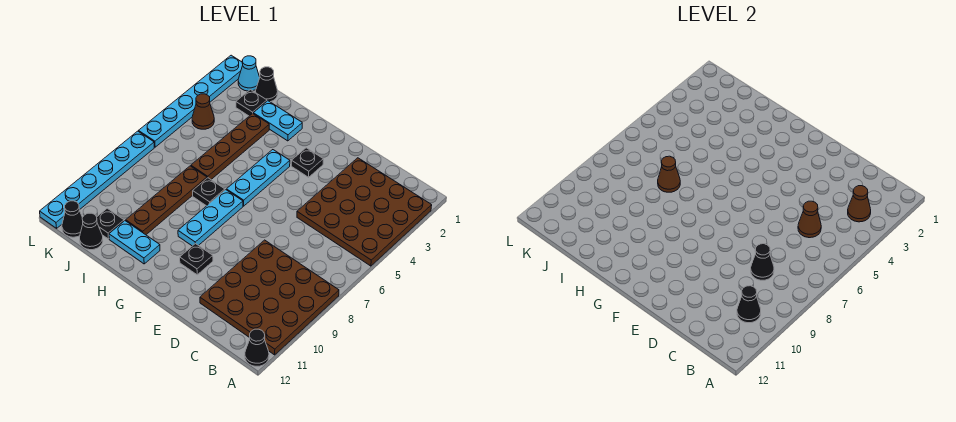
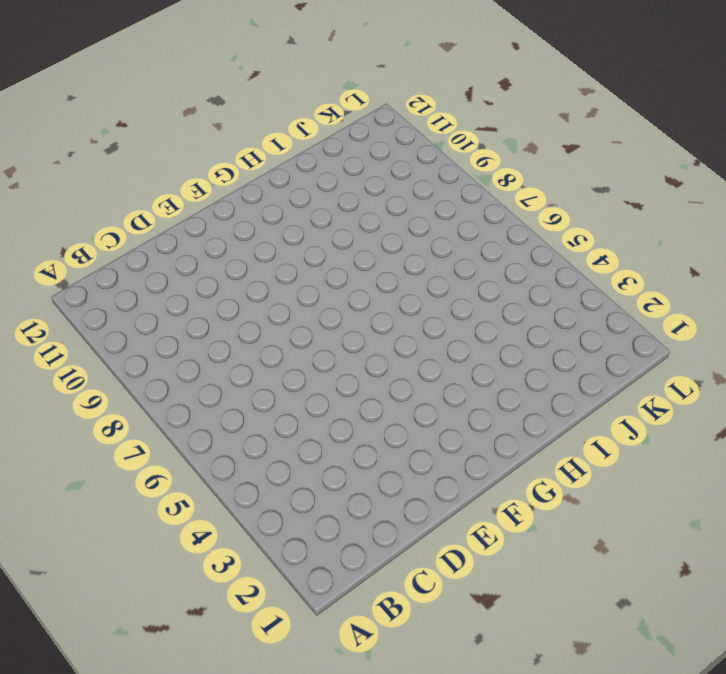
none -> brown 4x4 plate [297,158,432,266]
none -> brown 4x4 plate [200,240,339,355]
none -> black 1x1 cone [245,329,269,366]

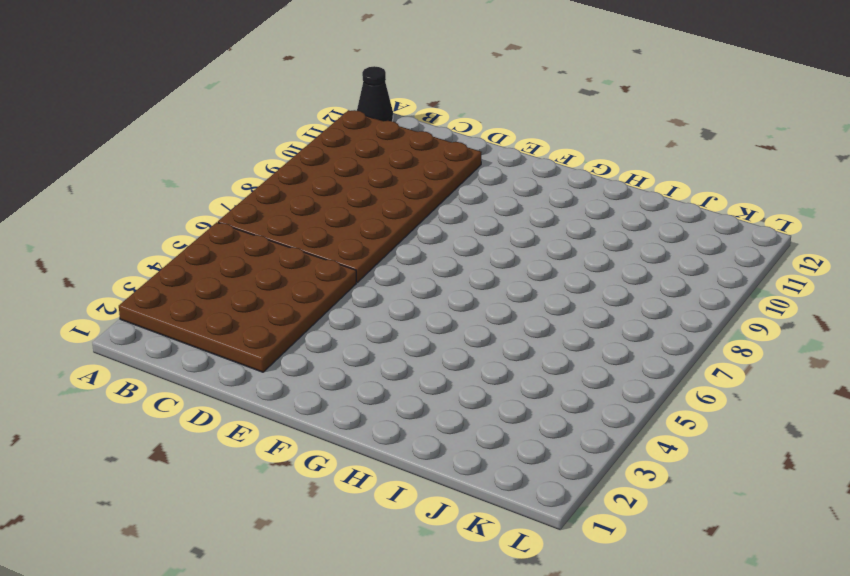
brown 4x6 plate [218,110,482,282] -> brown 4x4 plate [200,240,339,355]
none -> black 1x1 plate [291,148,323,177]
none -> black 1x1 plate [180,244,213,275]
none -> cyan 1x3 plate [227,150,290,206]

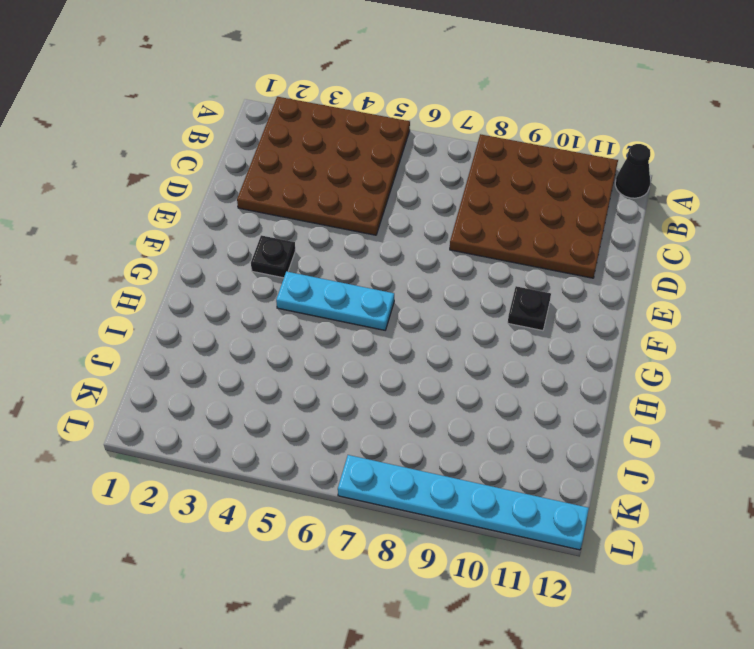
none -> cyan 1x3 plate [178,190,243,246]
none -> cyan 1x2 plate [253,101,302,141]
none -> black 1x1 plate [193,178,225,206]

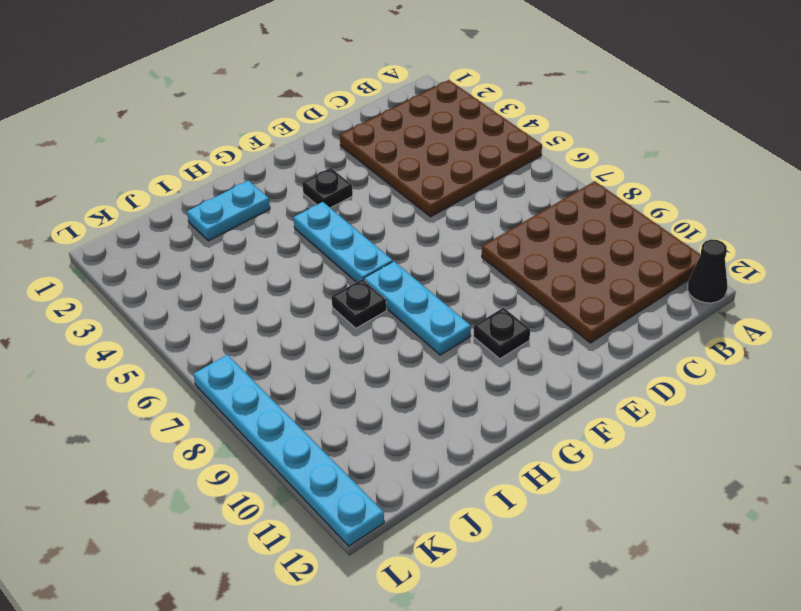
none -> cyan 1x2 plate [109,221,160,264]
none -> brown 1x4 plate [191,113,269,179]
none -> brown 1x4 plate [126,166,207,235]

